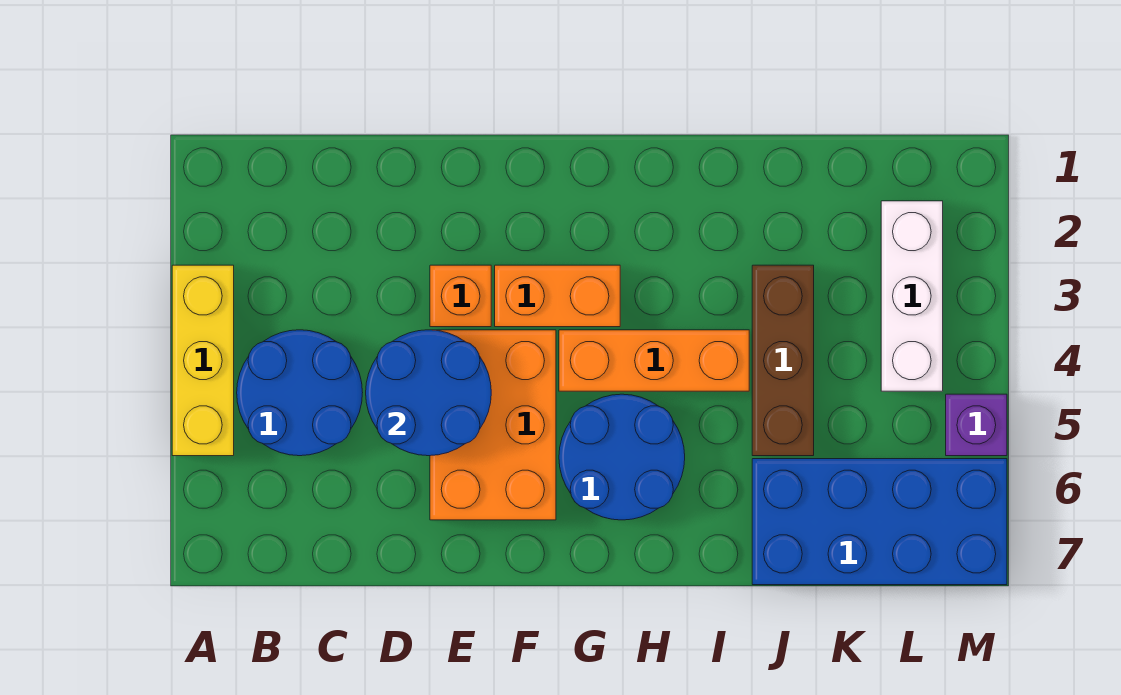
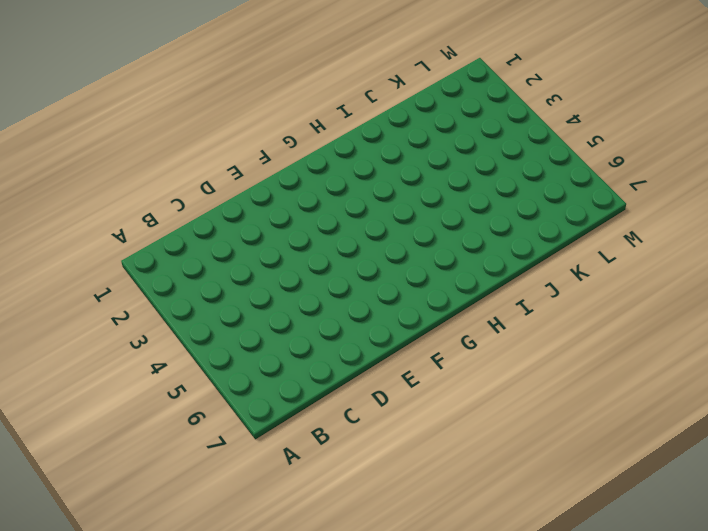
none -> yellow 1x3 brick [172,265,234,456]
none -> blue 2x2 round brick [237,330,363,456]
none -> orange 1x1 brick [430,265,491,327]

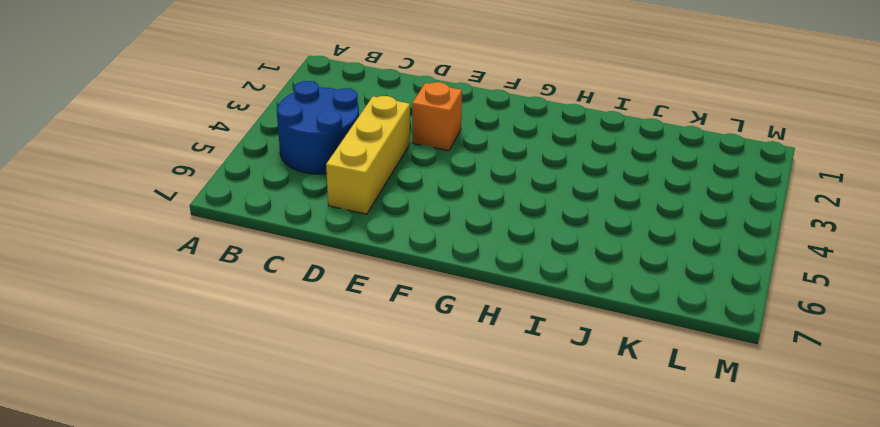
yellow 1x3 brick [326,96,410,214] -> yellow 1x3 brick moved to [172,265,234,456]
none -> orange 2x3 brick [430,330,556,520]
none -> orange 1x2 brick [495,265,620,327]
none -> orange 1x3 brick [559,330,749,391]

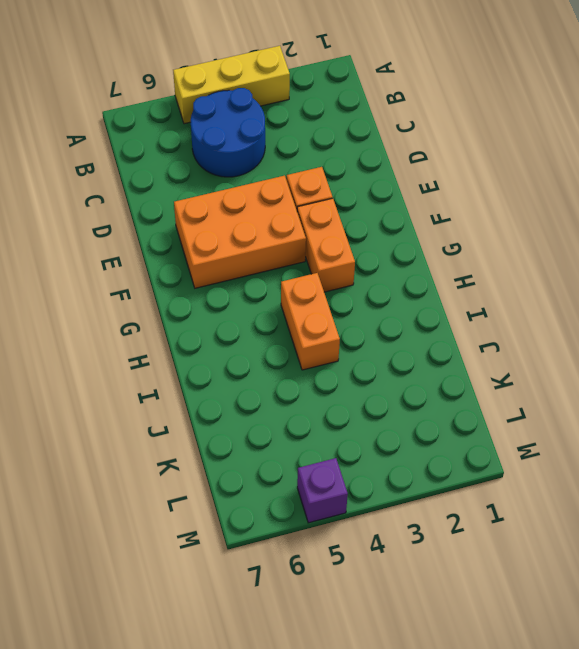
orange 1x2 brick [281,273,340,370] -> orange 1x3 brick [559,330,749,391]
none -> blue 2x2 round brick [559,394,685,520]
none -> brown 1x3 brick [752,265,814,456]
none -> blue 2x4 brick [752,459,1007,585]

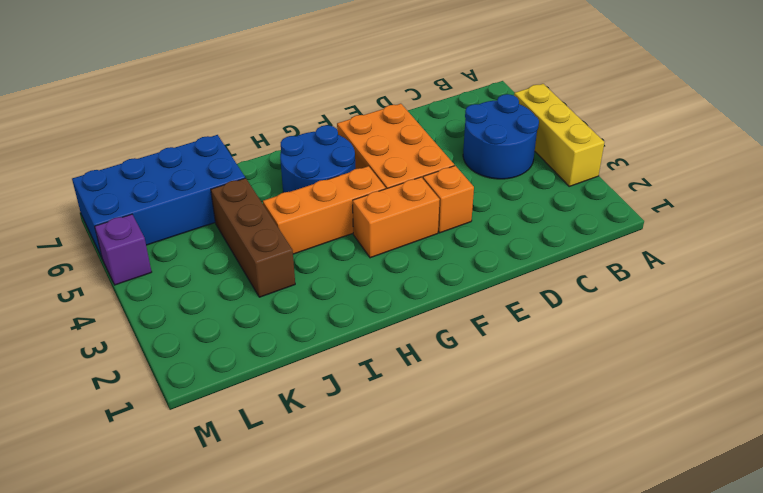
none -> white 1x3 brick [881,201,943,391]
none -> blue 2x2 round brick [366,330,491,456]

